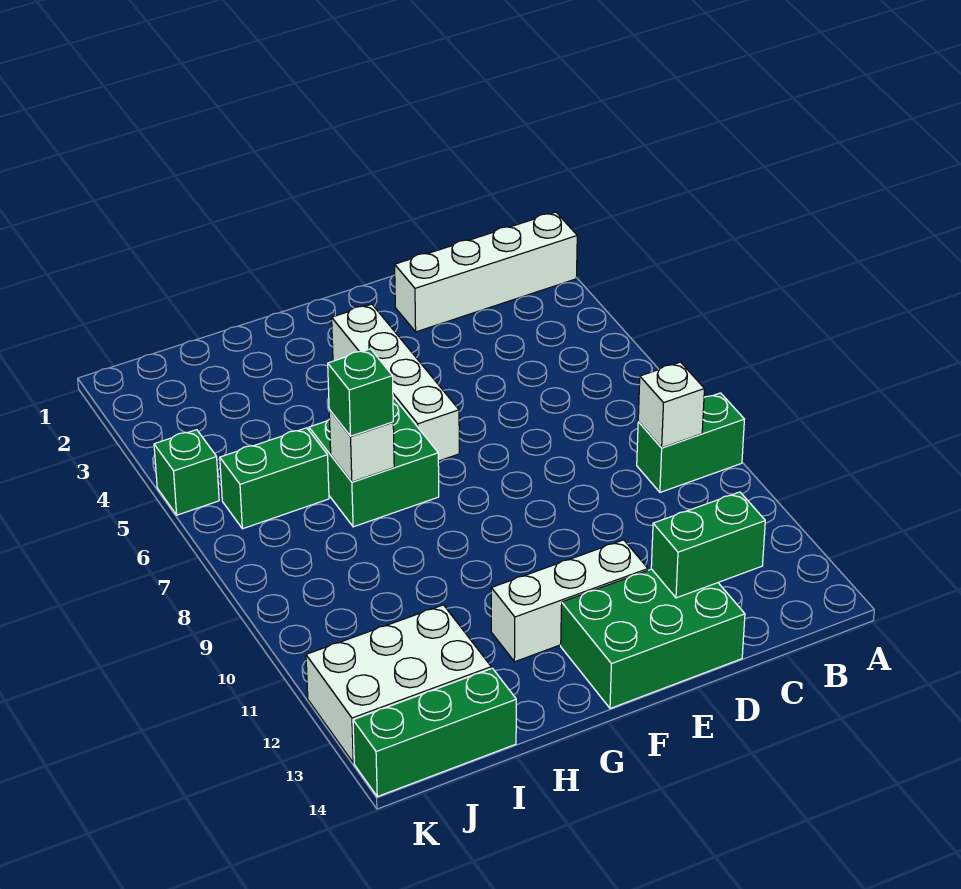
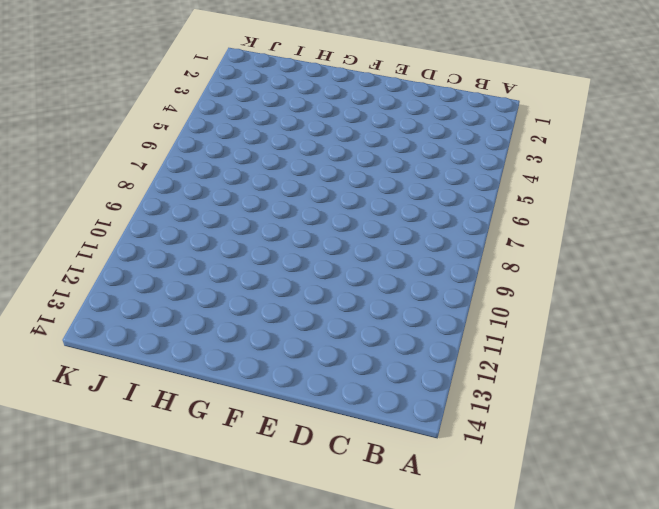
none -> white 1x4 brick [395,212,577,332]
none -> green 1x2 brick [637,393,744,492]
none -> green 2x3 brick [561,569,745,708]

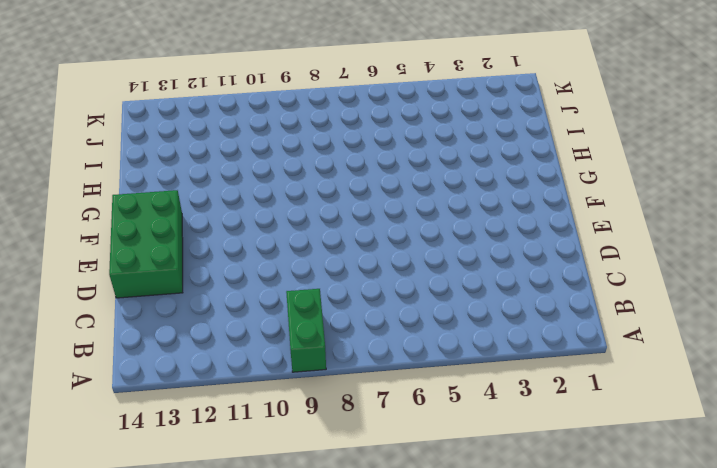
none -> white 1x4 brick [395,212,577,332]
none -> white 1x3 brick [491,540,648,662]
none -> white 1x4 brick [332,304,459,461]

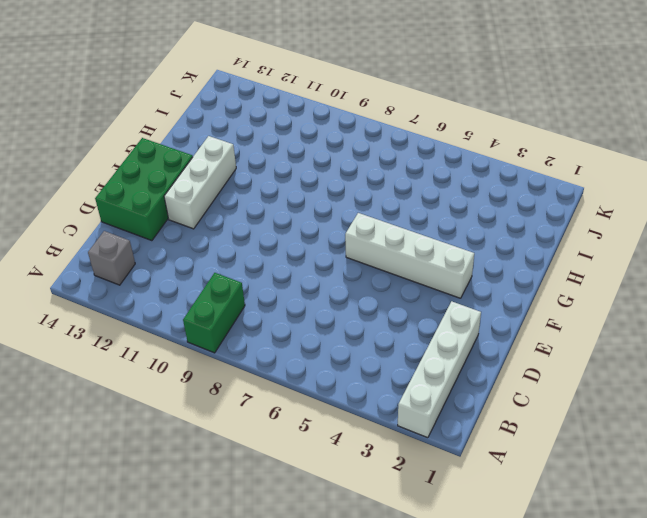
grey 1x1 brick [88,231,135,285] -> none
none -> green 2x2 brick [309,398,439,527]
none -> green 1x2 brick [220,428,329,529]
none -> white 2x3 brick [306,605,491,763]

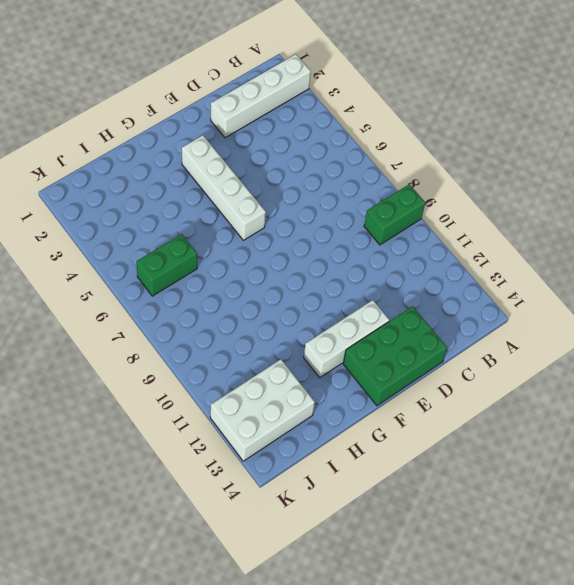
none -> green 2x2 brick [309,398,439,527]
none -> green 1x3 brick [353,668,516,797]
none -> green 1x1 brick [154,430,219,515]

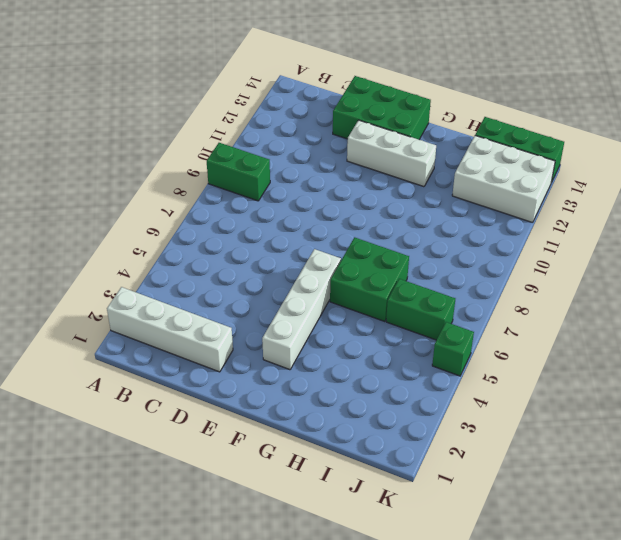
none -> white 1x1 brick [638,362,704,448]
none -> green 1x2 brick [651,492,765,598]
none -> white 1x1 brick [329,410,394,482]

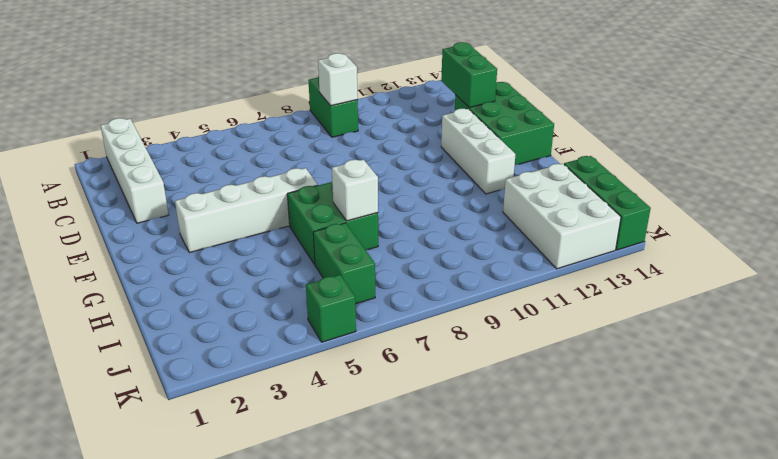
none -> green 1x1 brick [328,349,393,436]

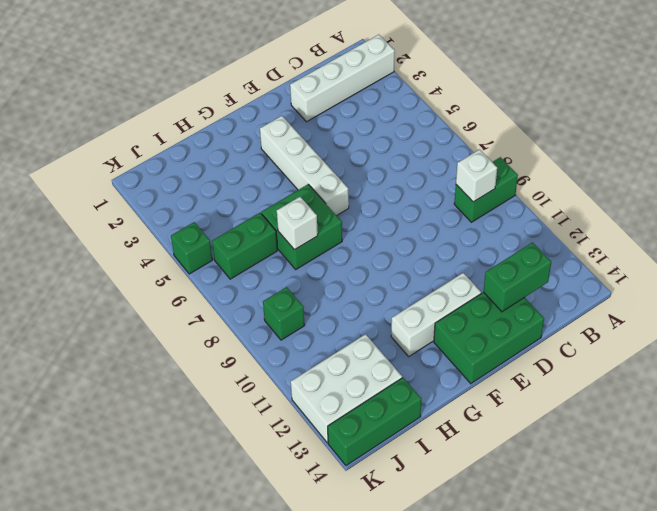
green 1x1 brick [263,287,305,340] -> green 1x1 brick moved to [328,349,393,436]

